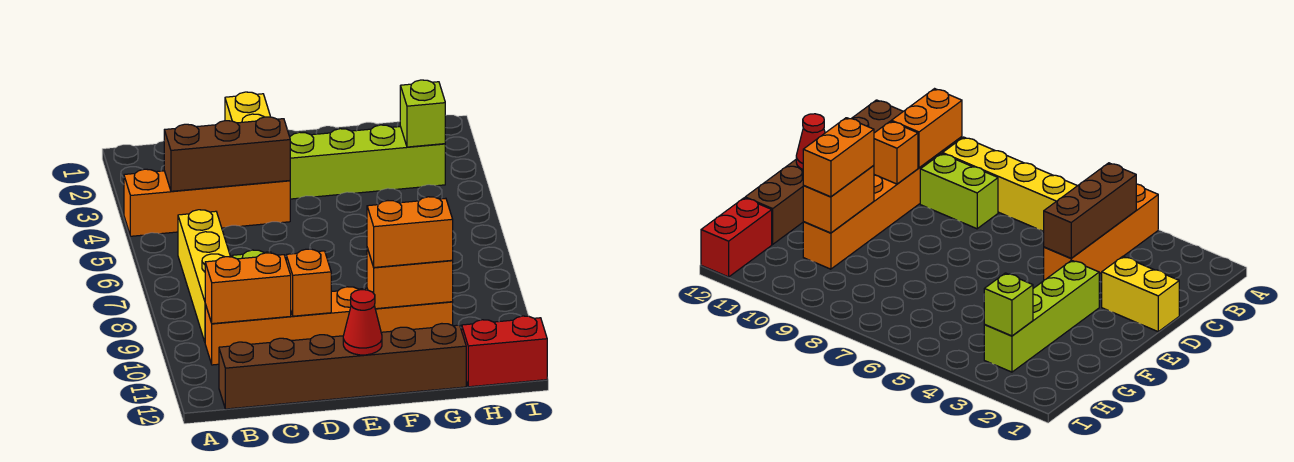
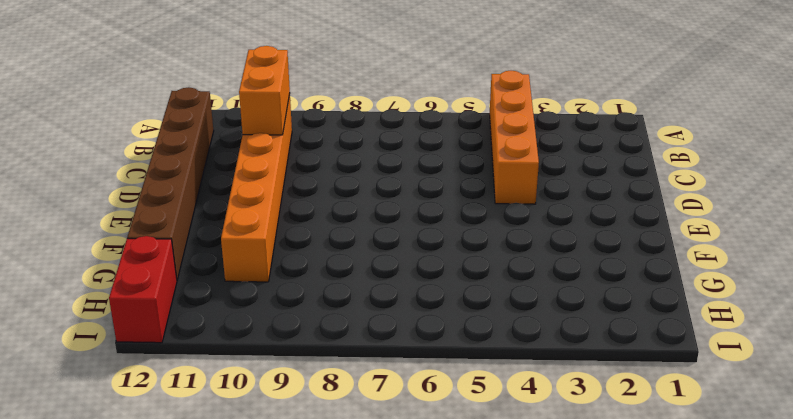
none -> yellow 1x4 brick [178,210,230,342]
none -> lime 1x2 brick [920,154,998,229]
none -> yellow 1x2 brick [225,92,270,123]

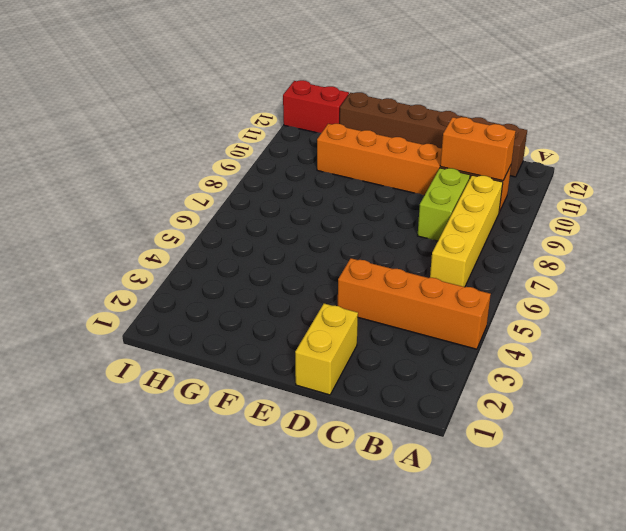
none -> lime 1x4 brick [290,125,445,199]
none -> brown 1x3 brick [164,117,290,191]
none -> orange 1x1 brick [286,249,331,316]

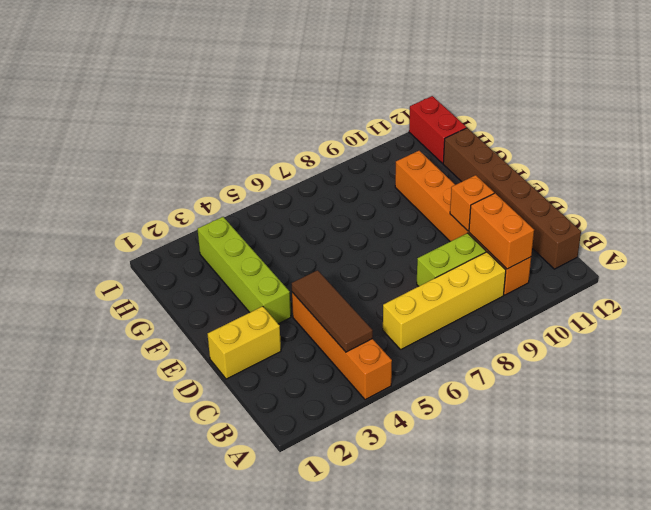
brown 1x3 tile [292,270,373,352] -> brown 1x3 brick [164,117,290,191]
none -> red 1x1 cone [343,290,382,355]
none -> orange 1x2 brick [367,248,453,309]
none -> lime 1x1 brick [400,80,445,147]

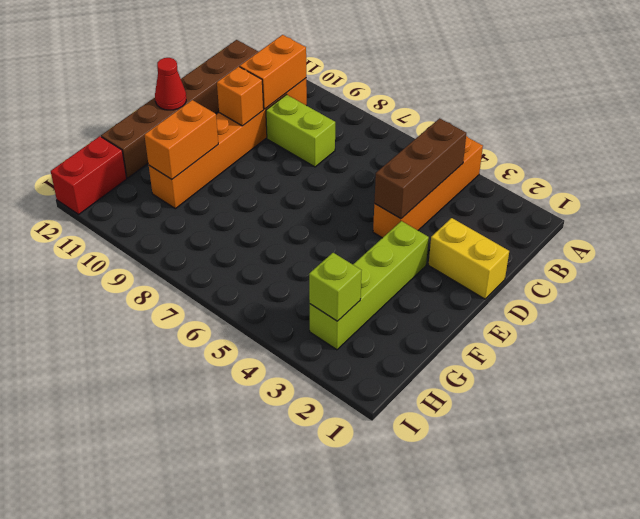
none -> yellow 1x4 brick [178,210,230,342]
none -> orange 1x2 brick [367,197,453,267]

